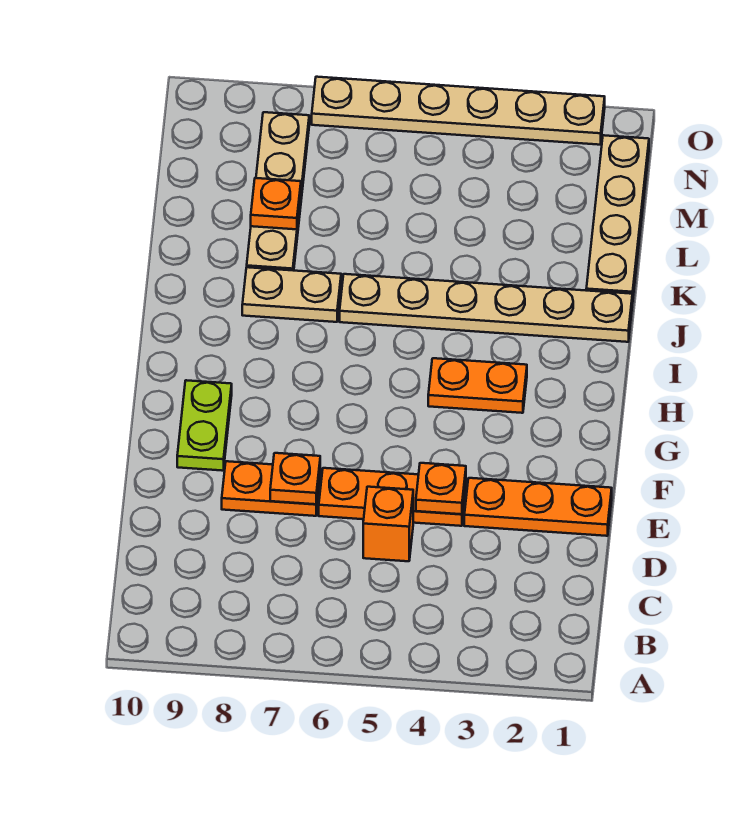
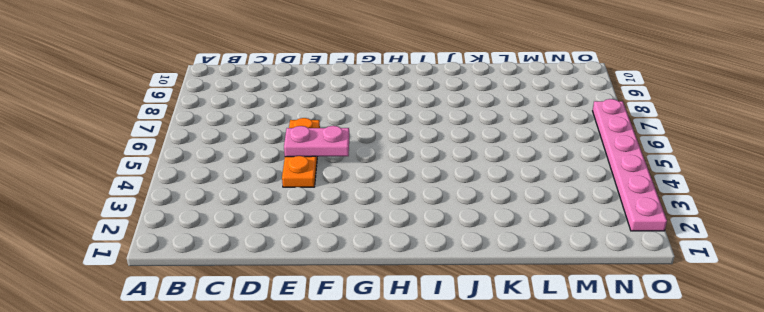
pink 1x2 plate [284,126,349,157] -> none
pink 1x6 plate [593,99,667,231] -> tan 1x6 plate [312,77,605,145]
none -> orange 1x1 brick [363,487,413,561]
none -> orange 1x3 plate [464,478,612,536]
none -> orange 1x2 plate [222,461,320,516]

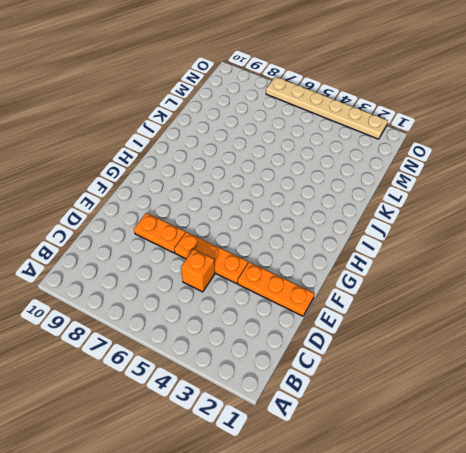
none -> lime 1x2 plate [177,380,232,471]
none -> orange 1x2 plate [428,358,527,413]
none -> tan 1x6 plate [340,274,632,342]

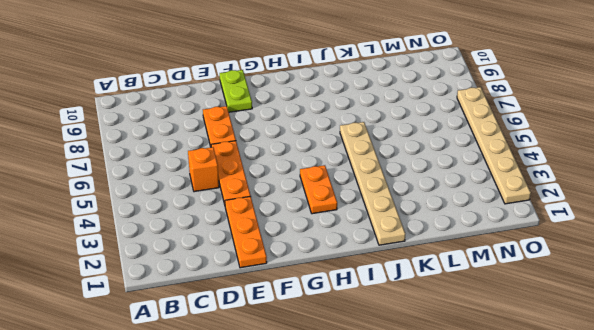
lime 1x2 plate [220,70,252,112] -> lime 1x2 plate turned to [177,380,232,471]
none -> tan 1x2 plate [242,267,341,322]
none -> tan 1x4 plate [586,135,649,303]
none -> tan 1x4 plate [247,112,309,271]

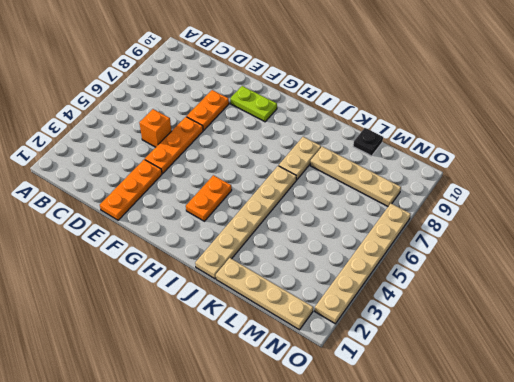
black 1x1 plate [353,128,383,156] -> none
none -> orange 1x1 plate [416,463,466,514]
none -> orange 1x1 plate [270,453,320,504]
none -> orange 1x1 plate [251,178,301,229]

